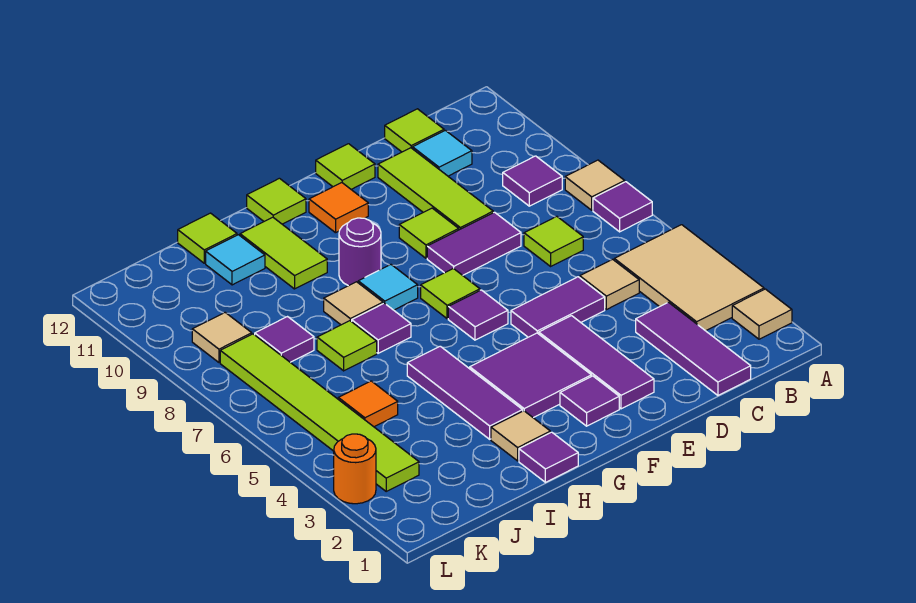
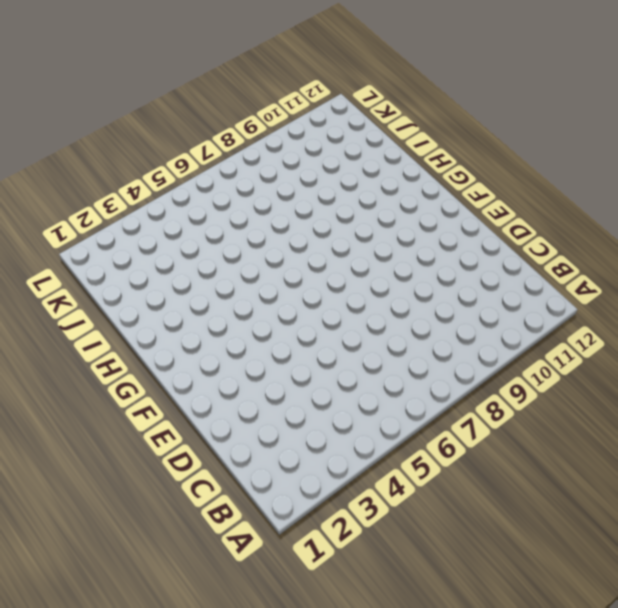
none -> tan 1x1 tile [732,289,792,339]
none -> tan 2x3 tile [614,225,764,331]
none -> purple 1x1 tile [593,182,652,232]
none -> tan 1x1 tile [565,160,625,210]

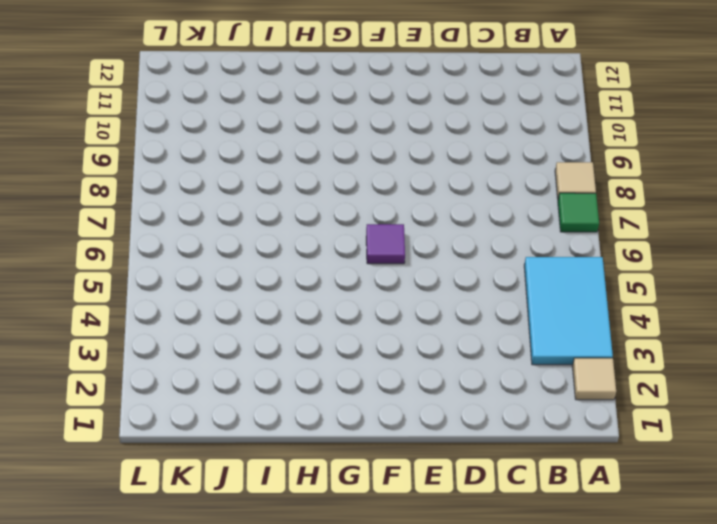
cyan 2x3 tile [524,257,613,365] -> tan 2x3 tile [614,225,764,331]
green 1x1 tile [558,193,599,232] -> purple 1x1 tile [593,182,652,232]
none -> purple 1x1 tile [503,156,562,206]
none -> purple 1x3 tile [636,302,751,395]
none -> tan 1x1 tile [580,259,639,310]
none -> lime 1x1 tile [524,216,583,266]

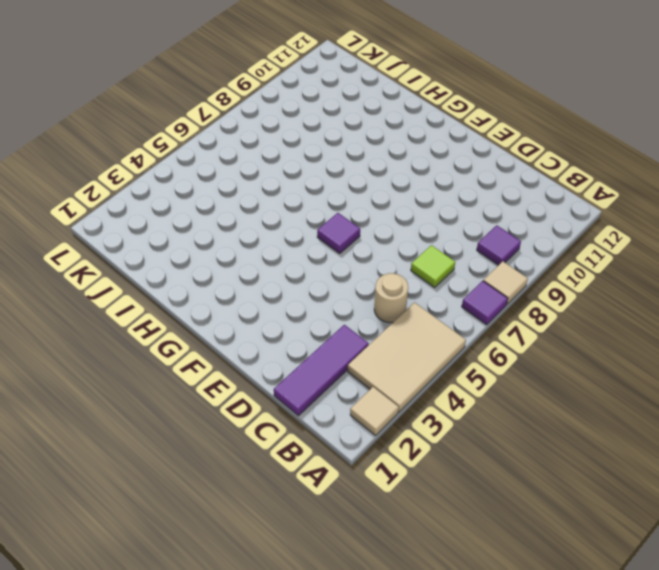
tan 1x1 round brick [374,273,408,323] -> tan 1x1 tile [580,259,639,310]
none -> cyan 1x1 tile [413,130,472,176]
none -> lime 1x1 tile [385,109,444,152]
none -> purple 1x2 tile [511,277,605,337]
none -> purple 1x2 tile [427,212,521,275]

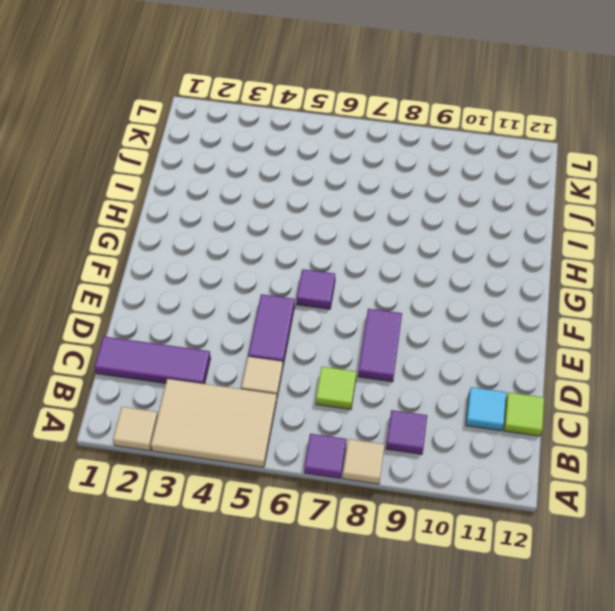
none -> lime 1x3 tile [378,148,493,230]
none -> purple 1x3 tile [539,316,654,409]
none -> lime 1x1 tile [399,208,459,258]
none -> lime 1x1 tile [316,144,375,190]

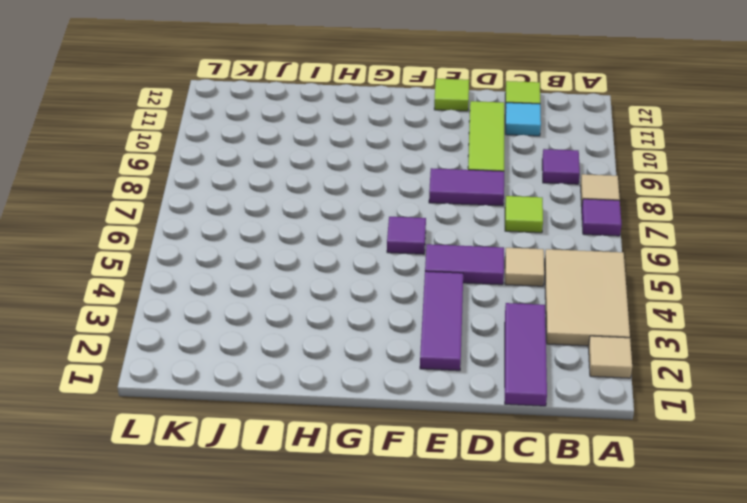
none -> lime 1x1 tile [399,208,459,258]
none -> purple 1x1 tile [560,376,619,426]
none -> purple 2x2 tile [470,333,592,418]
none -> lime 1x1 tile [421,268,480,319]

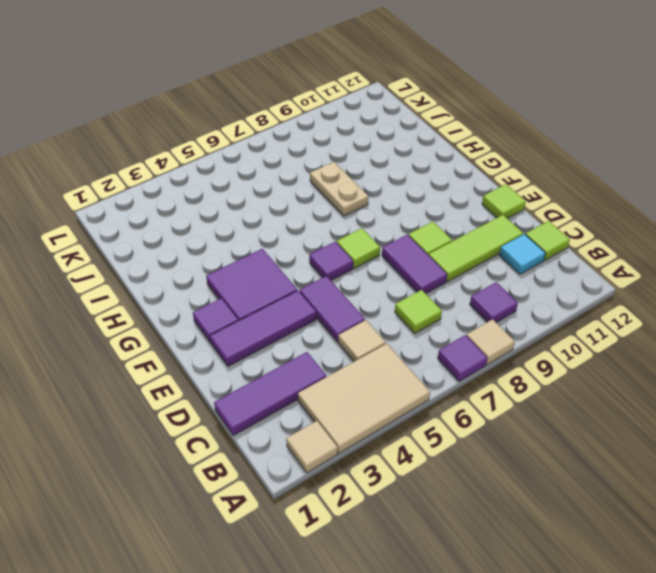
tan 1x2 plate [310,162,368,216] -> tan 1x1 tile [324,282,383,325]
none -> orange 1x1 tile [309,183,368,233]
none -> cyan 1x1 tile [358,265,418,310]
none -> purple 1x1 round brick [339,218,381,286]
none -> lime 1x1 tile [247,178,306,224]

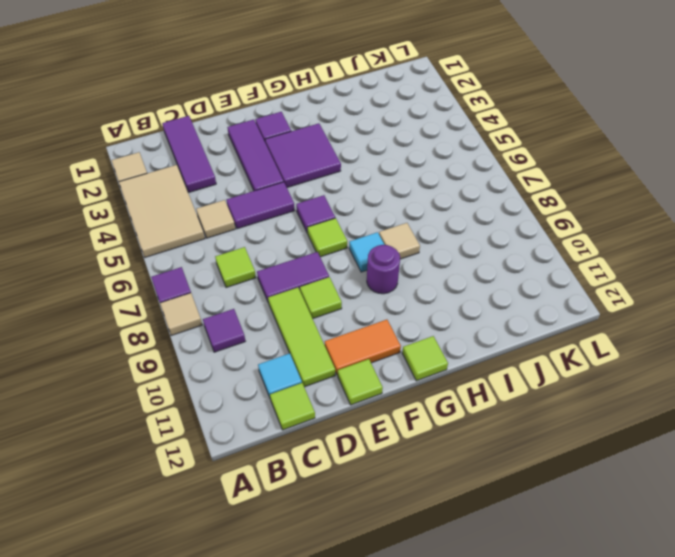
orange 1x2 tile [325,320,401,375] -> orange 1x1 tile [309,183,368,233]
none -> purple 1x1 tile [519,432,578,482]
none -> tan 1x1 tile [491,411,550,461]
none -> purple 1x3 tile [407,346,523,439]
none -> purple 1x1 tile [352,303,411,353]

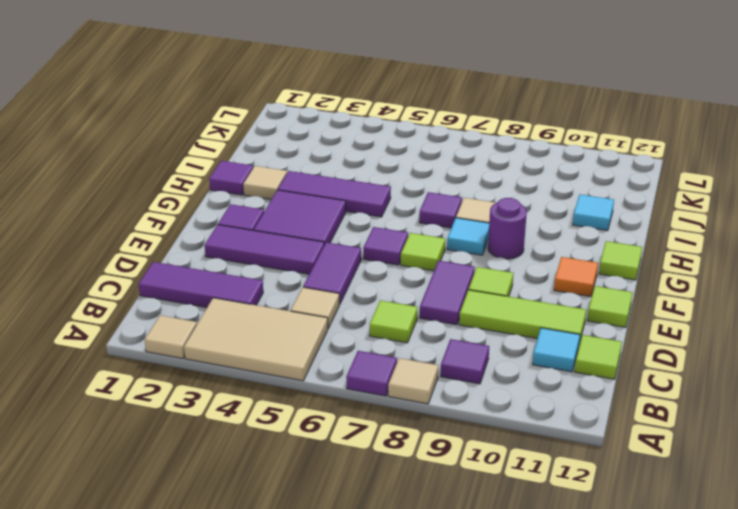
none -> lime 1x2 tile [240,217,327,289]
none -> lime 1x1 tile [317,321,377,371]
none -> lime 1x1 tile [178,213,237,263]
none -> orange 1x1 tile [338,381,398,427]

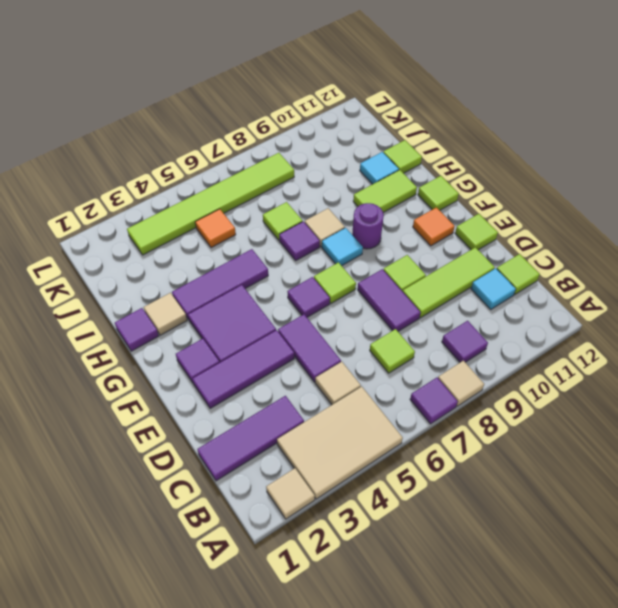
none -> purple 1x1 tile [255,317,314,362]
none -> tan 1x1 tile [192,313,252,362]
none -> orange 1x1 round brick [334,434,376,504]

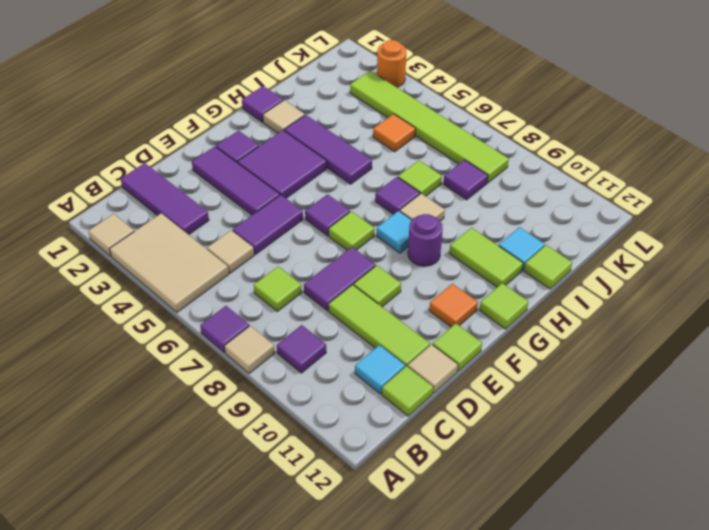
tan 1x1 tile [408,344,458,393] -> tan 1x1 tile moved to [192,313,252,362]

